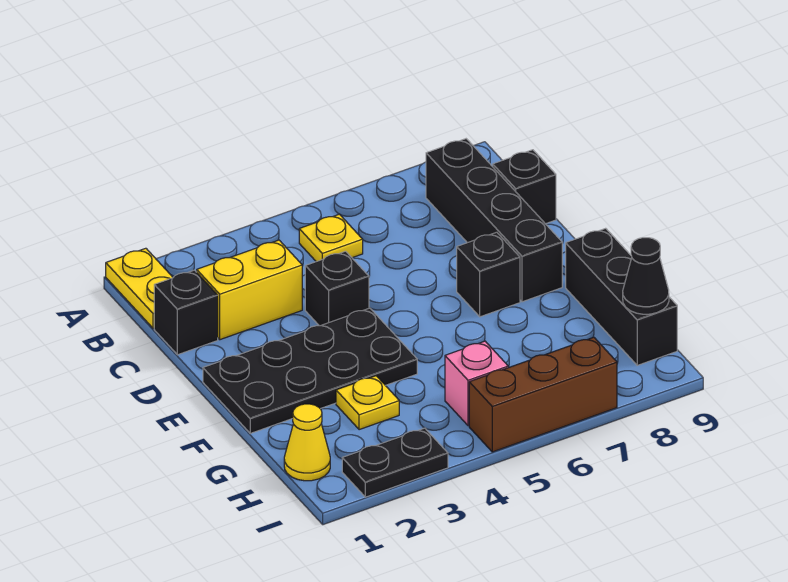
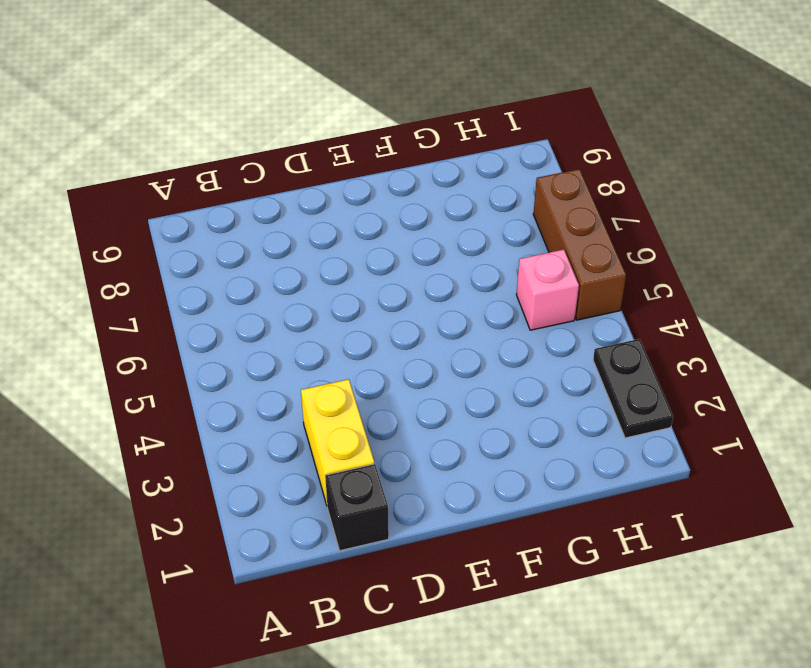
none -> yellow 1x2 plate [106,248,173,329]
none -> yellow 1x1 plate [299,214,363,262]
none -> black 1x4 brick [426,139,562,302]

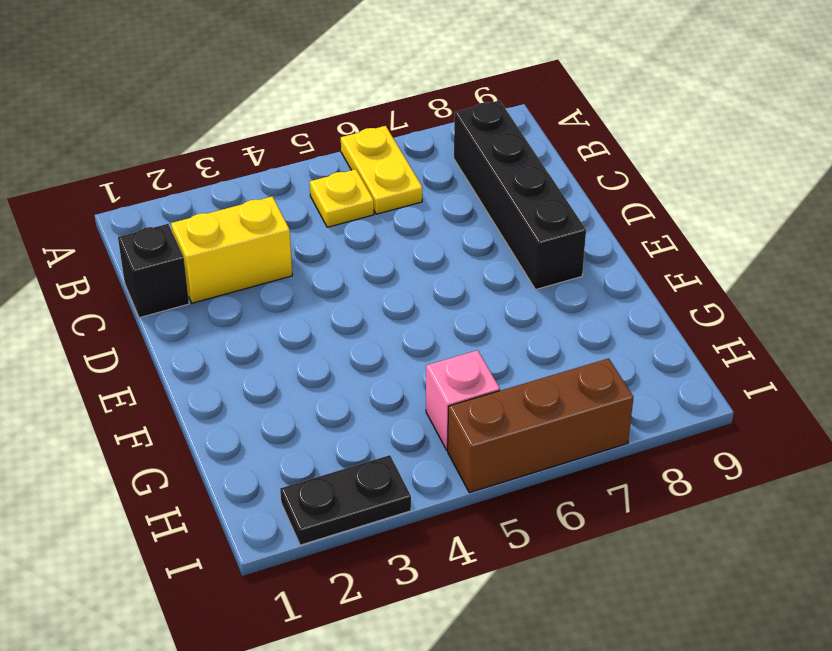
yellow 1x2 plate [341,126,422,214] -> yellow 1x2 plate moved to [106,248,173,329]
none -> black 1x1 brick [493,150,556,224]
none -> black 1x1 brick [305,251,369,326]
none -> black 2x4 plate [203,308,417,433]

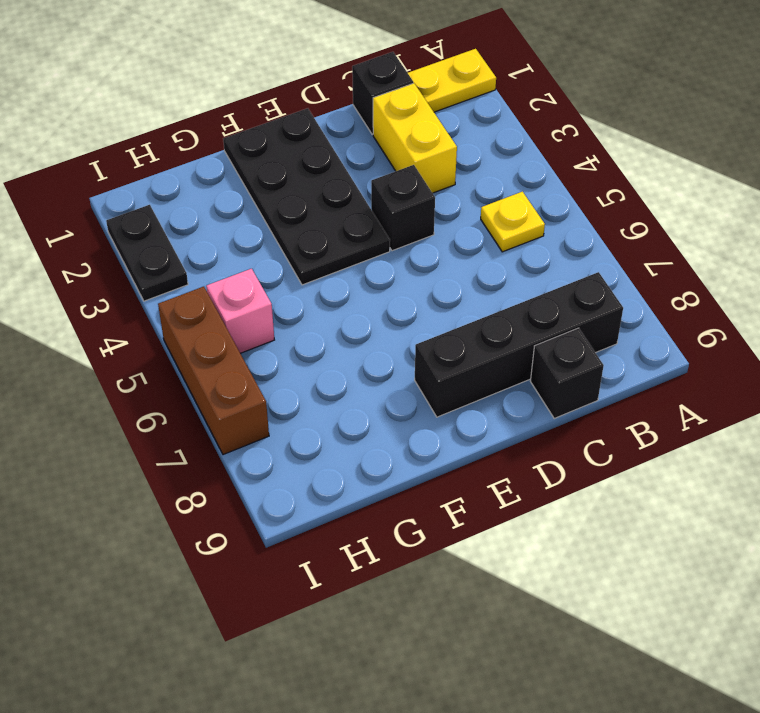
none -> black 1x1 brick [457,232,520,317]
none -> black 1x3 brick [566,228,677,365]
none -> yellow 1x1 plate [336,376,399,430]

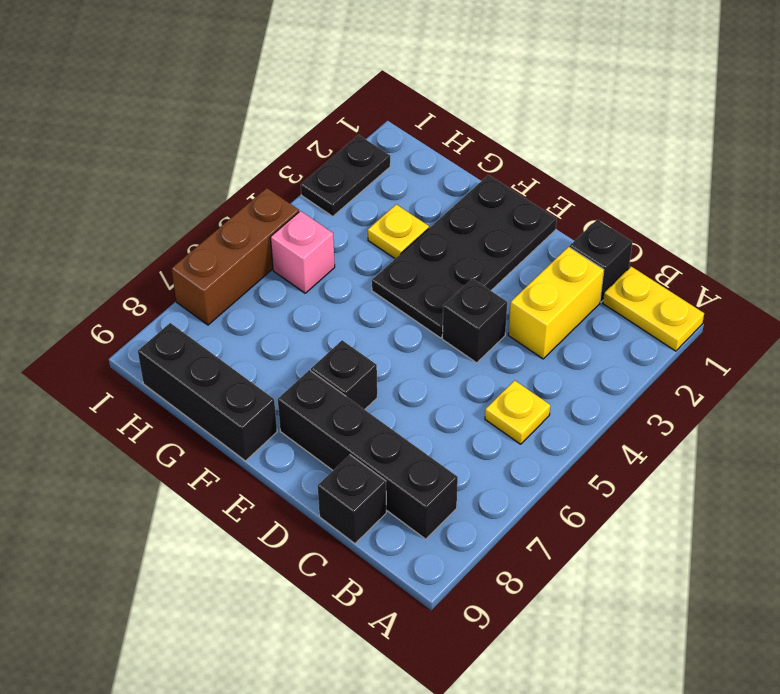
none -> yellow 1x1 cone [284,404,330,481]
none -> black 1x1 cone [623,238,669,314]

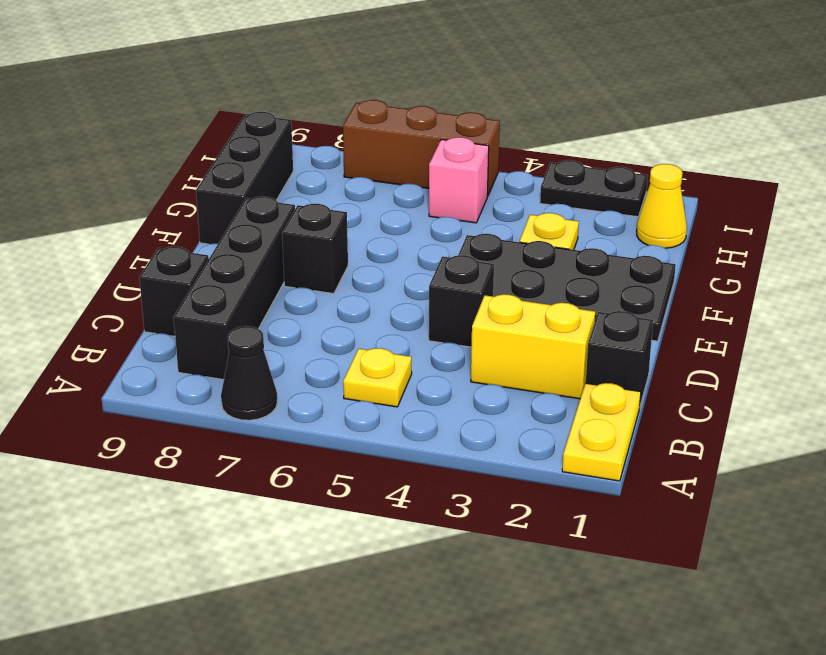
black 1x1 cone [221,326,277,420] -> black 1x1 cone moved to [623,238,669,314]

